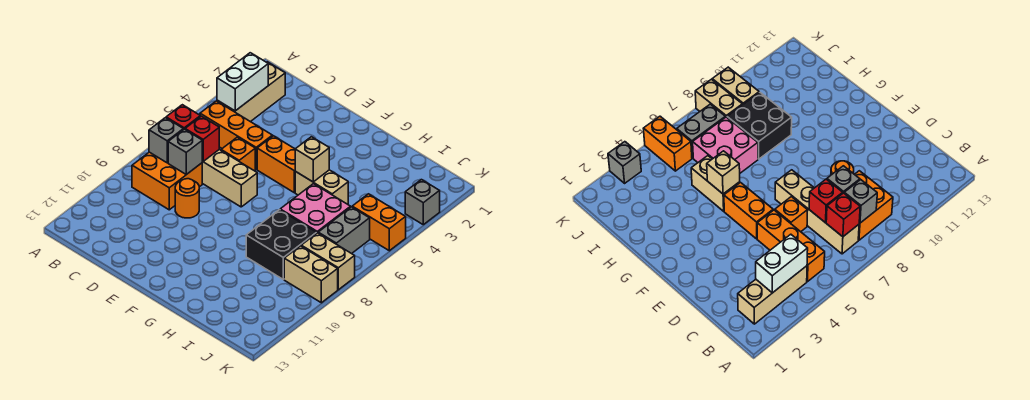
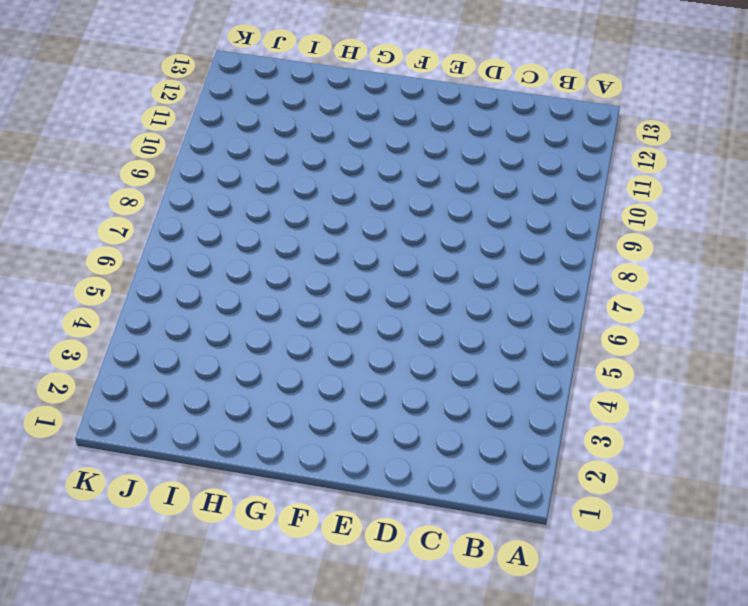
none -> tan 1x3 brick [217,62,285,122]
none -> orange 1x3 brick [200,101,272,169]
none -> tan 1x4 brick [202,150,257,207]

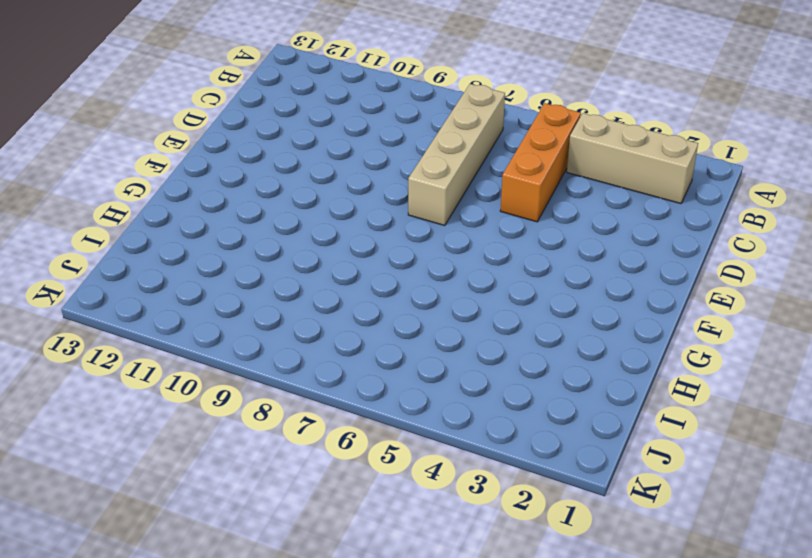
none -> orange 2x2 brick [132,152,202,210]
none -> orange 1x1 brick [221,137,255,171]
none -> orange 1x1 round brick [175,179,199,218]

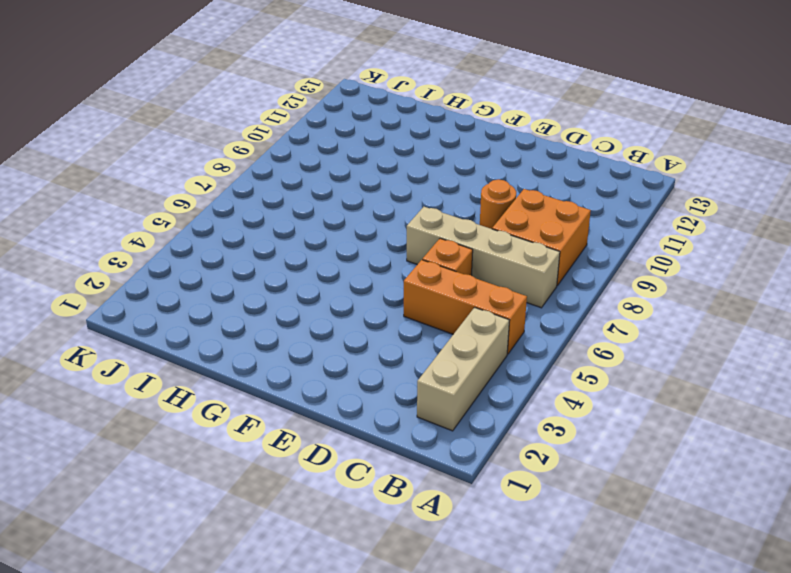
none -> orange 1x2 brick [257,136,295,192]
none -> tan 1x2 brick [295,170,348,204]
none -> pink 2x2 brick [280,184,351,233]

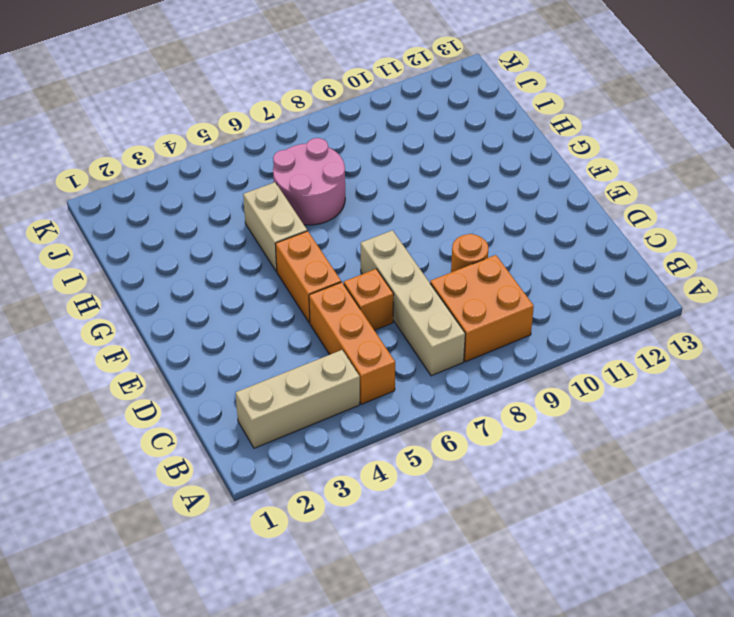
pink 2x2 round brick [273,138,345,225] -> pink 2x2 brick [280,184,351,233]
none -> black 2x2 brick [246,210,317,279]
none -> orange 1x2 brick [352,194,406,251]
none -> grey 1x2 brick [318,207,370,254]

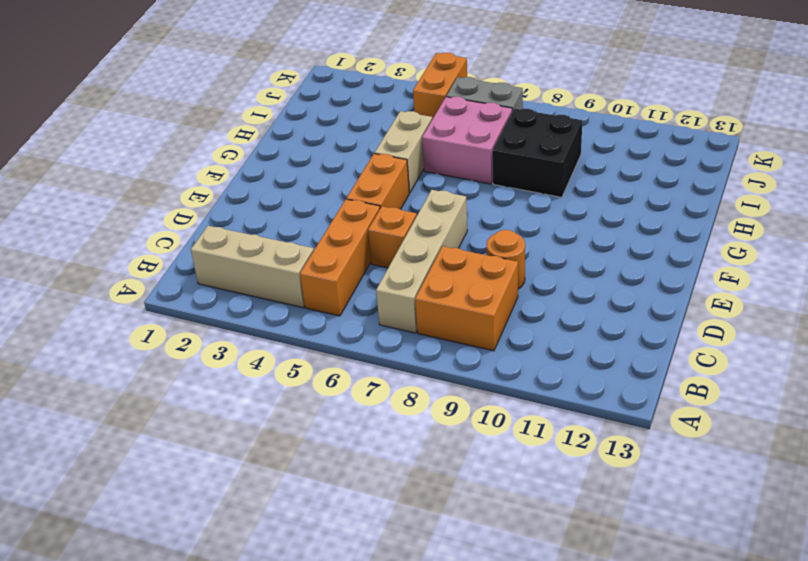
none -> tan 1x2 brick [301,233,355,290]
none -> tan 1x2 brick [284,246,338,303]
none -> grey 1x1 brick [405,180,440,225]

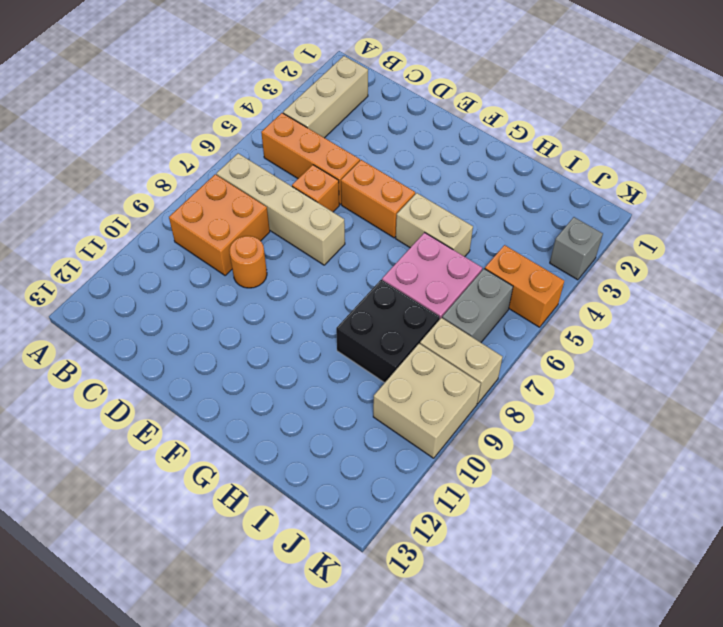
tan 2x2 brick [373,344,481,458] -> tan 1x2 brick [284,246,338,303]
none -> white 1x2 brick [217,53,268,111]
none -> red 1x1 brick [166,105,200,130]
none -> grey 1x1 brick [149,118,183,163]

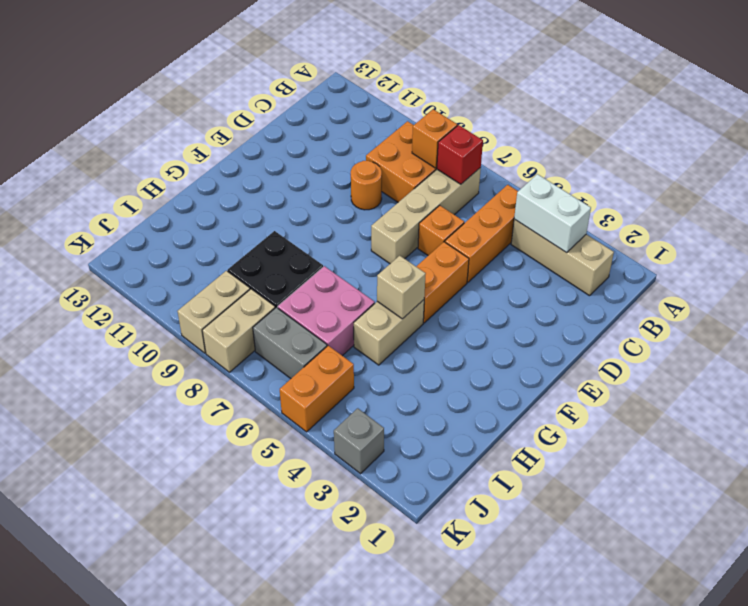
orange 1x1 brick [412,109,457,168] -> grey 1x1 brick [149,118,183,163]
none -> red 1x1 brick [185,116,219,161]
none -> grey 1x1 brick [168,129,202,175]

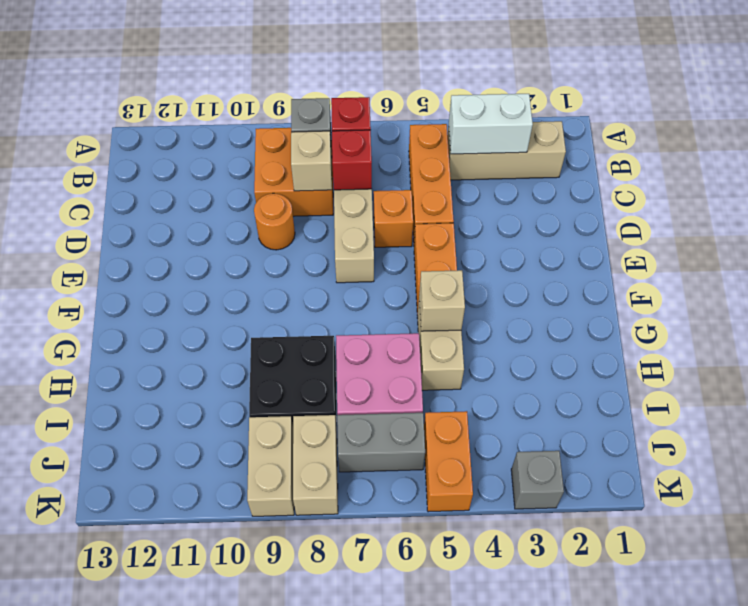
tan 1x1 brick [291,131,332,191] -> grey 1x1 brick [168,129,202,175]

